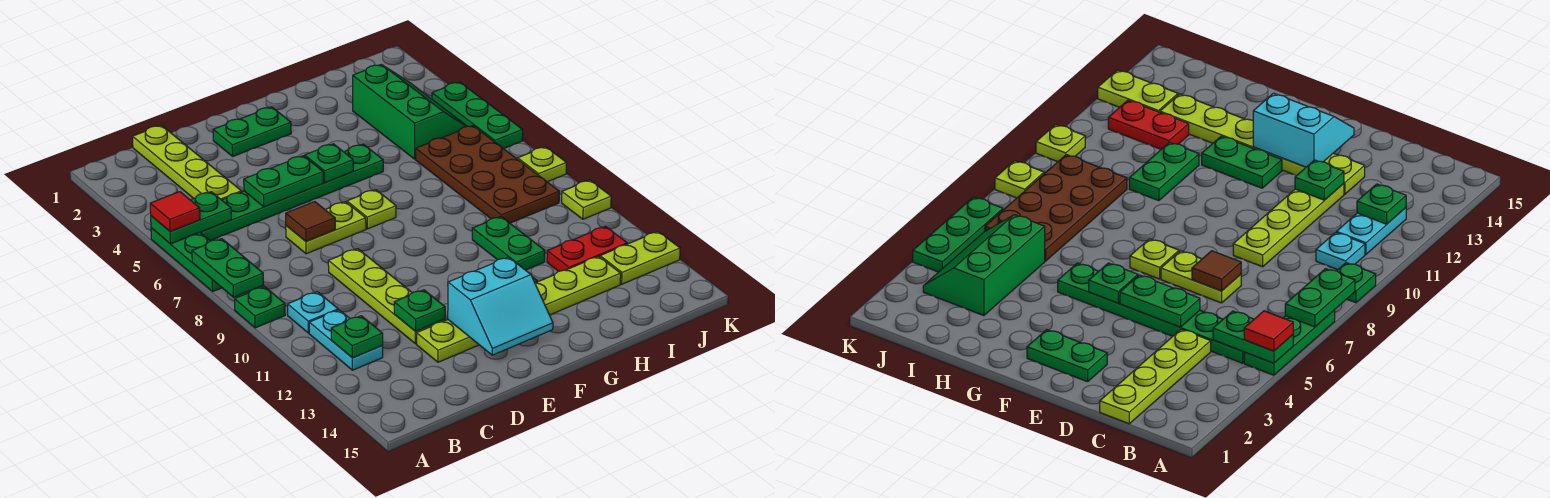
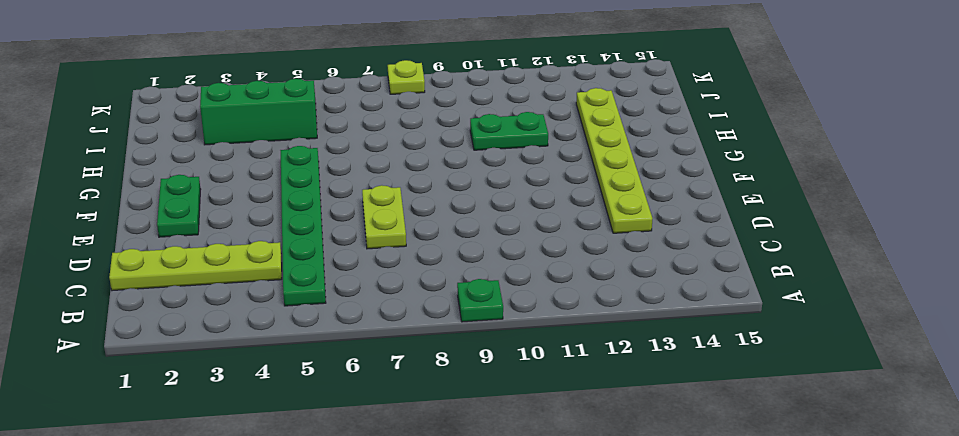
none -> green 1x3 plate [151,228,222,291]
none -> cyan 1x1 plate [288,292,338,333]
none -> cyan 1x2 plate [309,310,383,370]

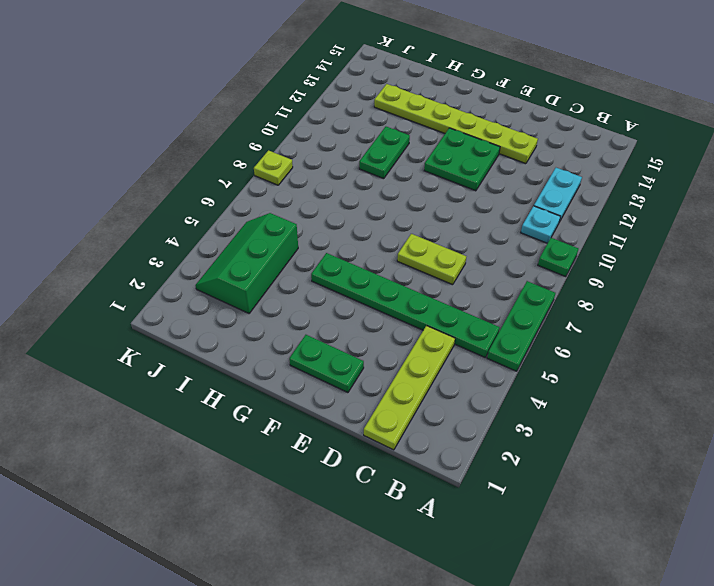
green 2x2 plate [424,128,500,191] -> green 1x2 plate [1202,136,1282,188]
none -> lime 1x4 plate [328,249,445,344]
none -> lime 1x1 plate [347,190,396,229]
none -> brown 2x4 plate [416,126,559,223]

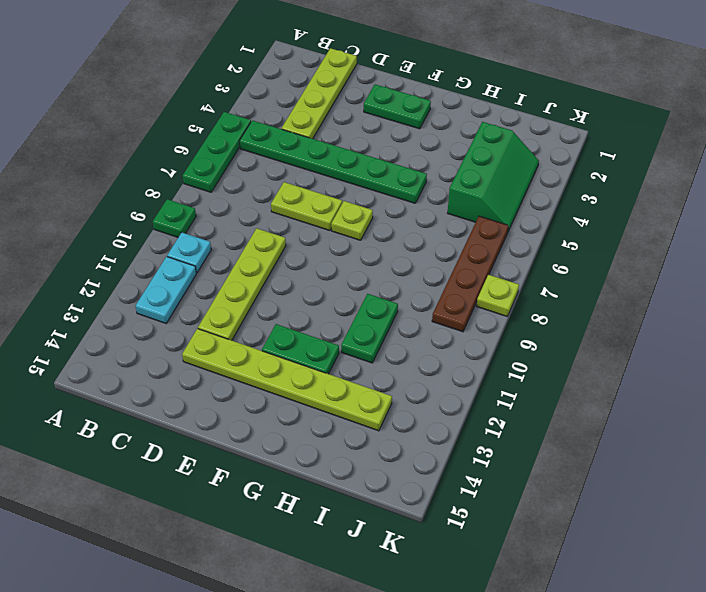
brown 1x4 plate [432,216,508,332] -> brown 2x4 plate [416,126,559,223]
none -> red 1x2 plate [547,227,627,271]
none -> lime 1x2 plate [600,232,680,284]
none -> green 1x3 plate [432,82,523,149]

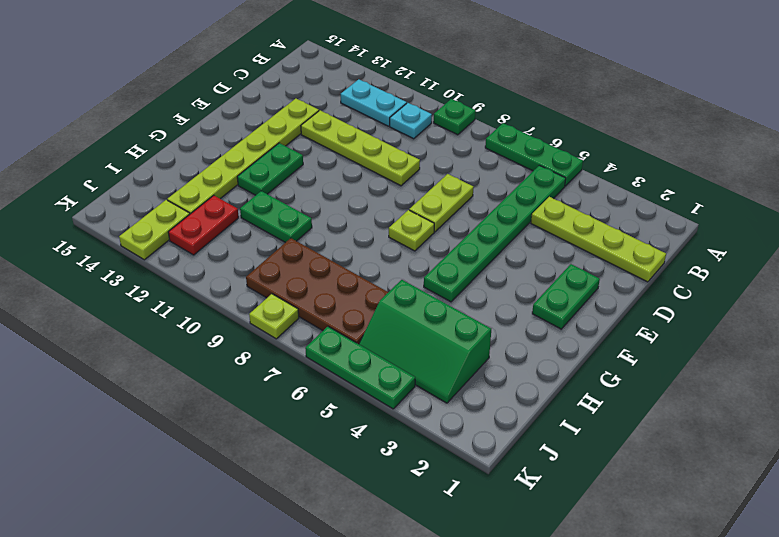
none -> lime 1x1 plate [562,180,611,219]
none -> green 1x2 plate [151,192,231,244]
none -> green 1x2 plate [192,239,263,297]

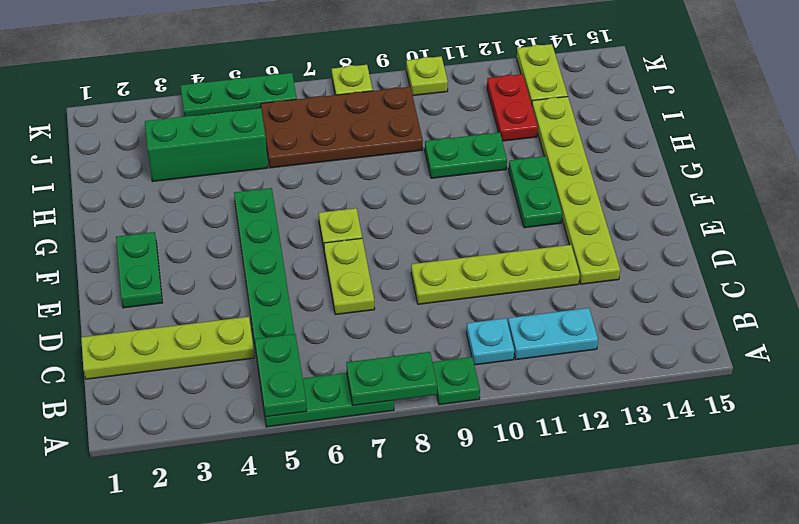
none -> green 1x1 plate [331,316,383,358]
none -> green 1x2 plate [244,156,323,207]
none -> brown 1x1 tile [286,202,335,242]

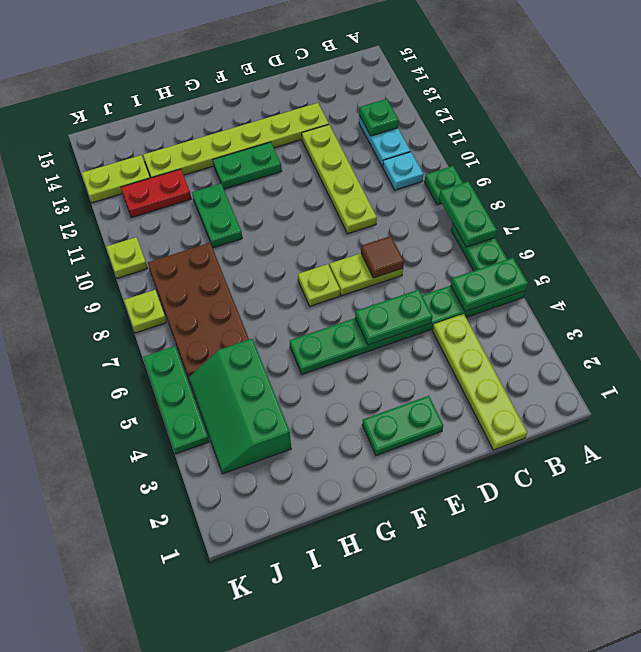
none -> green 1x1 plate [394,290,445,331]
none -> cyan 2x2 slope [448,257,553,355]
none -> green 1x1 plate [305,144,353,182]

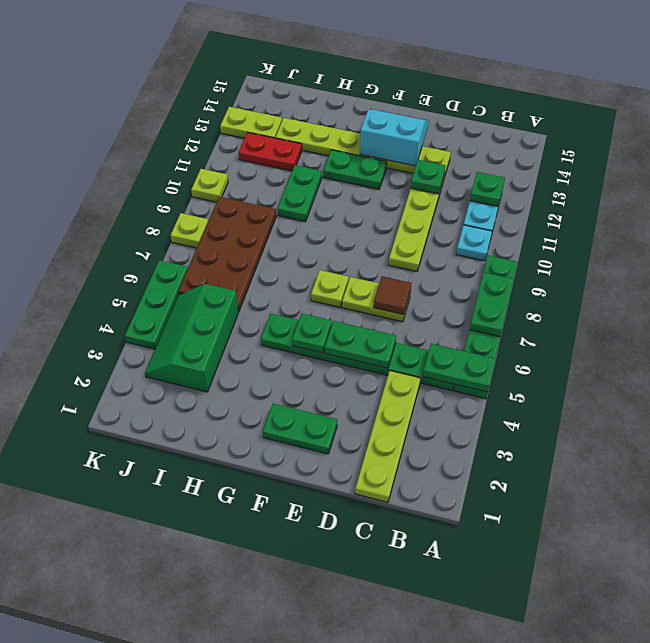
none -> red 1x1 tile [150,192,200,232]

